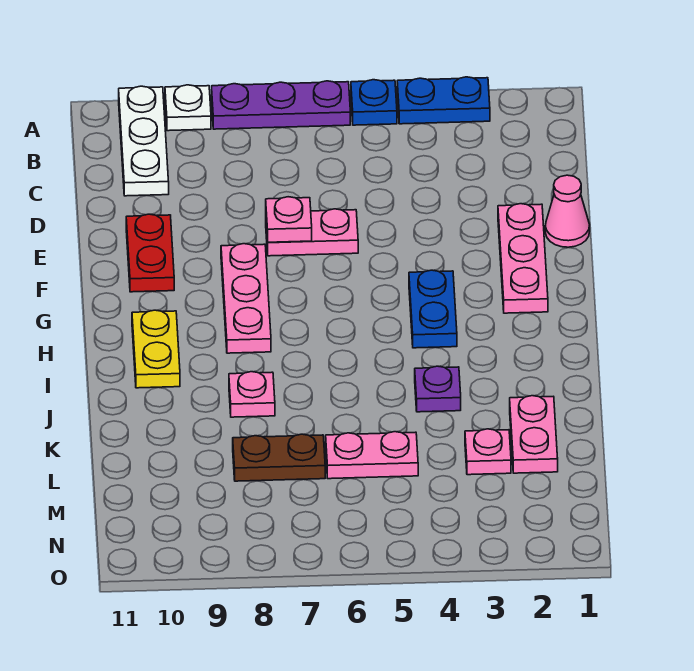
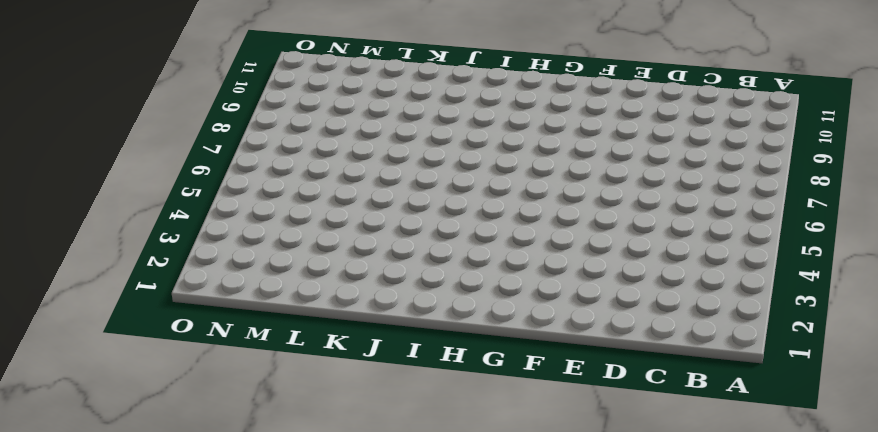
none -> blue 1x2 plate [397,77,490,124]
none -> blue 1x1 plate [351,80,397,125]
none -> purple 1x3 plate [212,81,350,129]

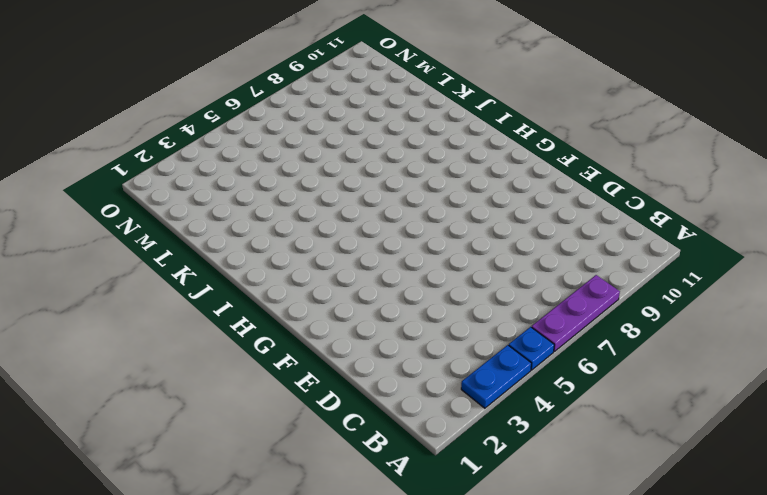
none -> white 1x1 plate [165,85,211,131]
none -> white 1x3 plate [119,86,169,196]
none -> pink 1x1 cone [545,175,590,247]

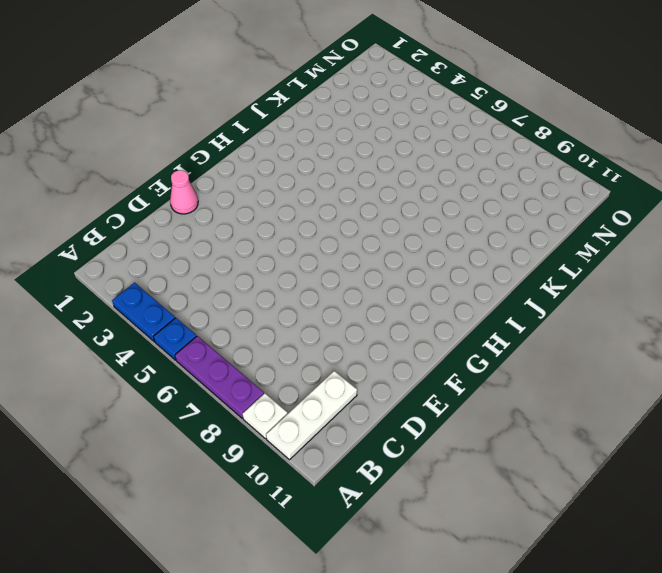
none -> pink 1x3 plate [498,204,548,313]
none -> pink 1x2 plate [266,209,358,256]
none -> red 1x2 plate [126,214,174,292]

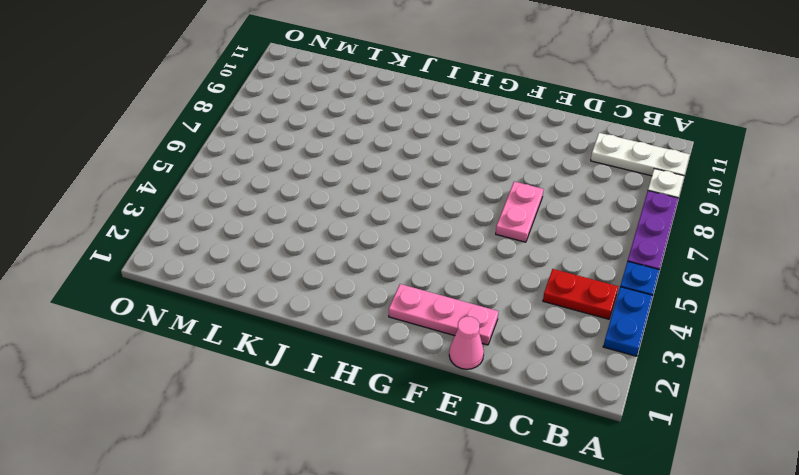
red 1x2 plate [543,269,618,319] -> red 1x2 plate moved to [126,214,174,292]
none -> pink 1x3 plate [221,244,271,353]
none -> blue 1x2 plate [409,270,457,348]
none -> yellow 1x2 plate [132,310,180,388]

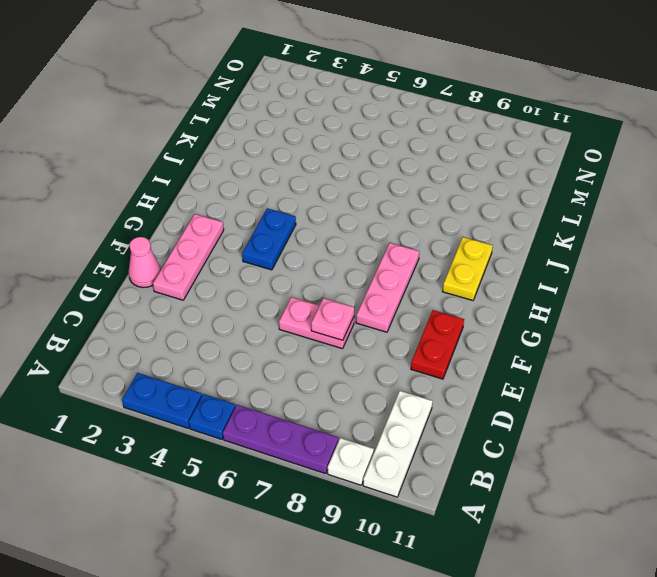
none -> purple 1x1 plate [415,366,461,412]
none -> pink 1x1 plate [229,372,275,417]
none -> pink 1x2 plate [510,396,558,473]

